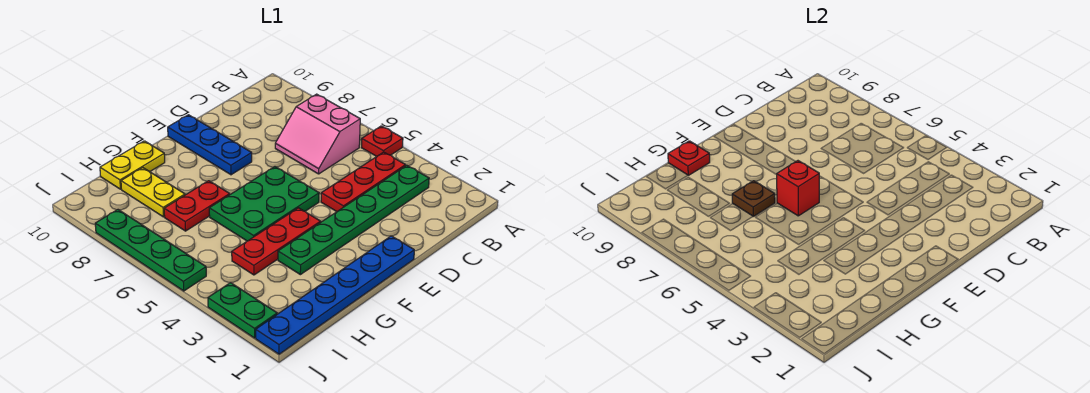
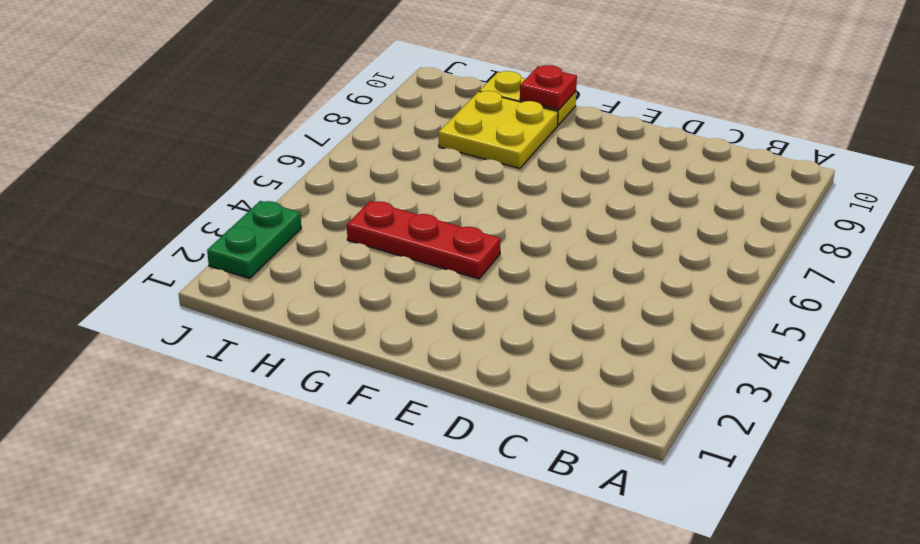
yellow 2x2 plate [439,91,558,169] -> yellow 1x2 plate [121,168,185,217]
none -> red 1x1 plate [361,126,403,156]
none -> green 1x6 plate [278,165,429,275]
none -> red 1x3 plate [321,152,406,212]

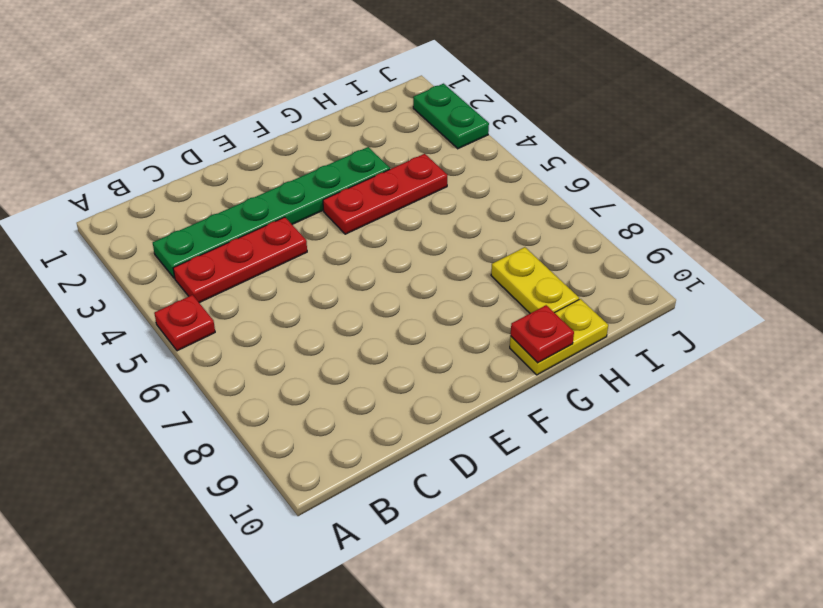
none -> pink 2x2 slope [275,94,360,174]
none -> blue 1x6 plate [256,236,414,354]
none -> green 2x3 plate [209,167,319,241]

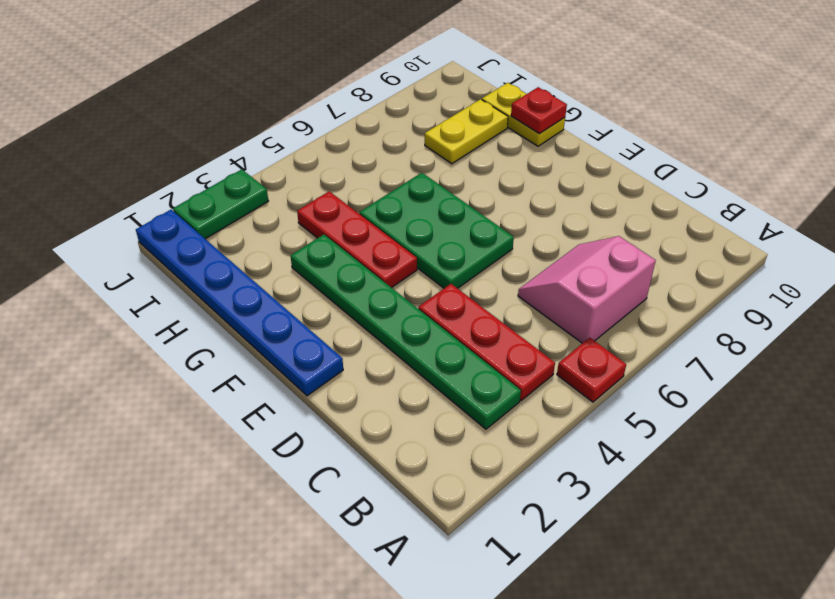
none -> blue 1x3 plate [168,115,252,175]
none -> red 1x2 plate [164,181,230,231]
none -> green 1x4 plate [95,210,206,291]

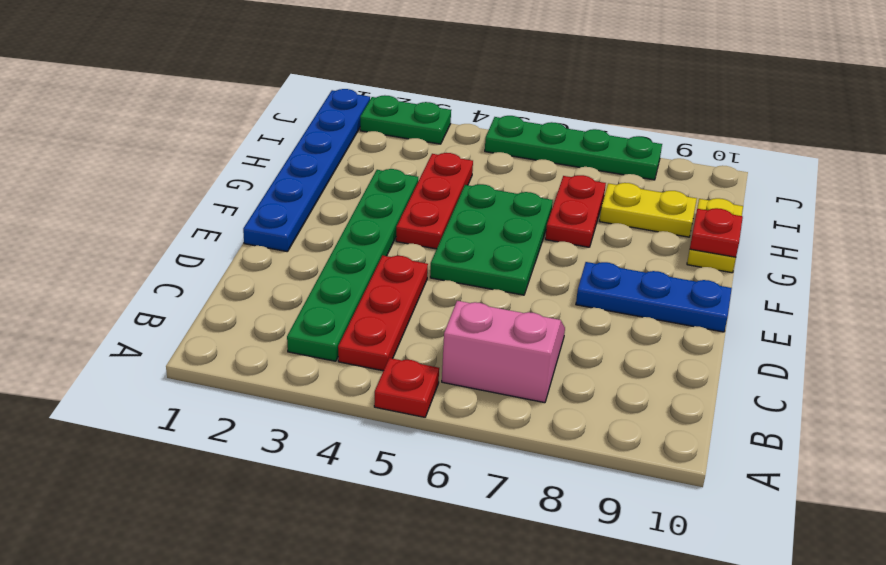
none -> red 1x1 brick [777,161,819,216]
none -> brown 1x1 plate [732,181,775,216]

